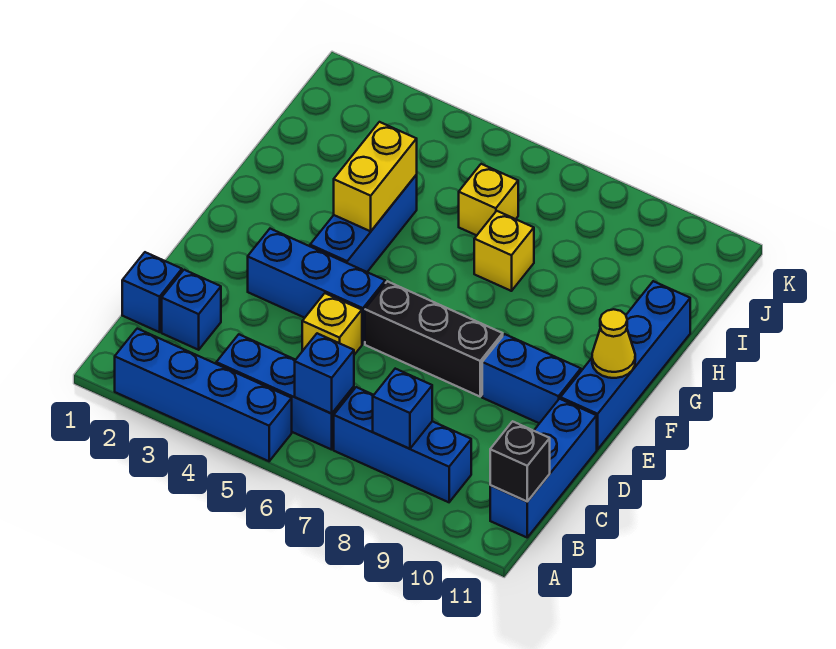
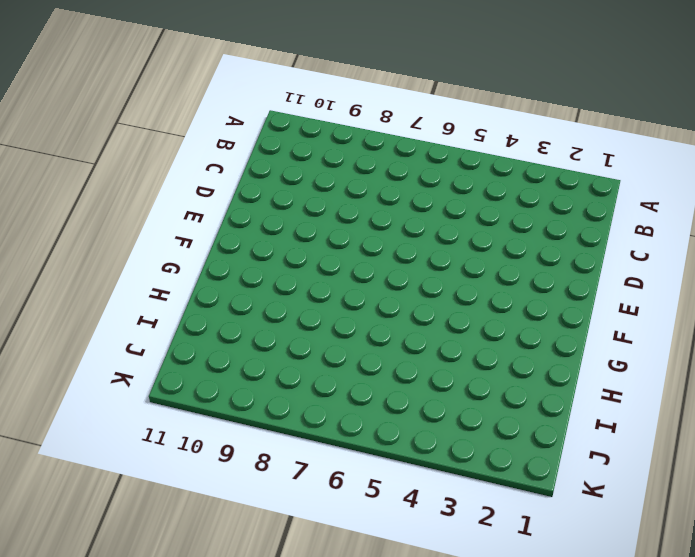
none -> blue 1x4 brick [115,329,292,461]
none -> blue 1x3 brick [216,334,354,450]
none -> blue 1x3 brick [334,387,471,502]

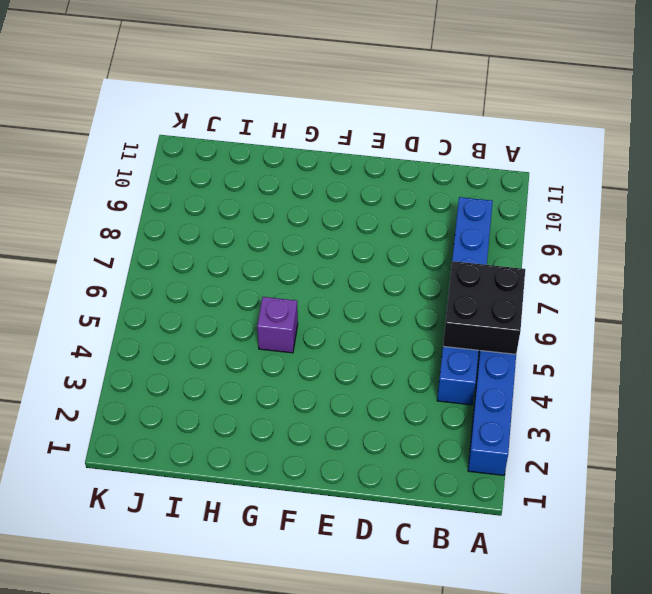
black 2x2 brick [443,261,525,354] -> blue 1x1 brick [295,333,354,414]
purple 1x1 brick [257,297,298,353] -> none
none -> blue 1x3 brick [490,399,597,537]
none -> blue 1x1 brick [122,252,182,332]
none -> blue 1x1 brick [162,270,221,350]

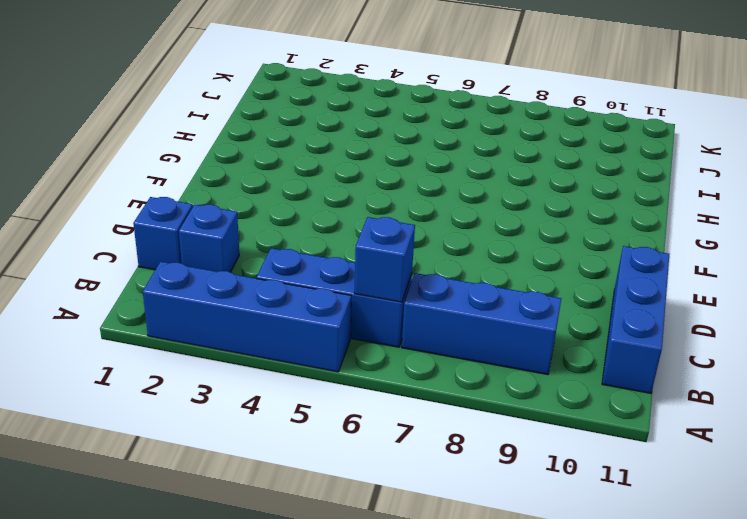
none -> yellow 1x1 brick [302,293,362,355]
none -> blue 1x3 brick [248,229,385,344]
none -> black 1x3 brick [365,281,503,397]

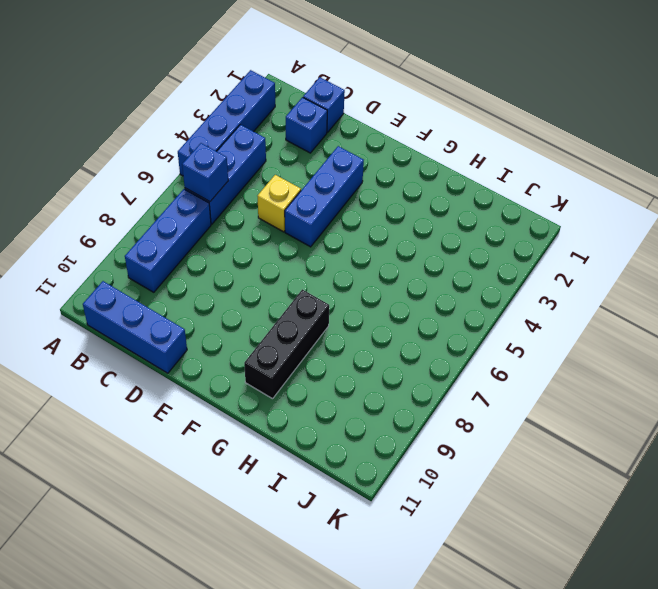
black 1x3 brick [244,289,329,399] -> black 1x3 brick moved to [365,281,503,397]
none -> blue 1x2 brick [482,334,581,423]
none -> blue 1x4 brick [560,281,690,449]
none -> blue 1x3 brick [310,175,417,272]

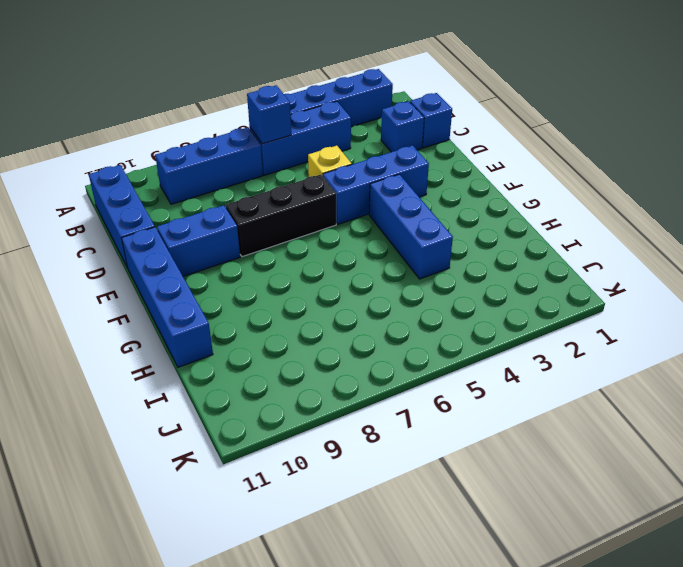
none -> yellow 1x1 brick [474,211,534,291]
none -> yellow 1x1 brick [459,164,518,235]
none -> blue 1x1 brick [373,369,432,449]

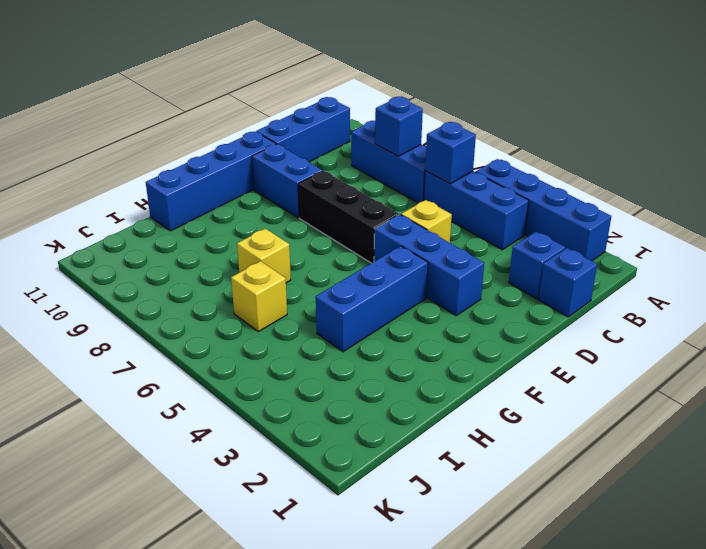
none -> black 1x1 brick [490,421,550,502]
none -> yellow 1x1 cone [592,309,635,378]
none -> yellow 1x2 brick [334,122,417,231]

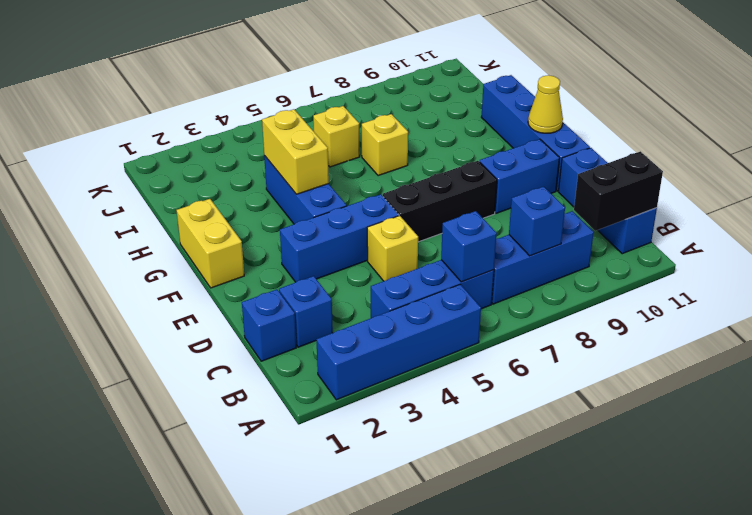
black 1x2 brick [574,151,663,231] -> black 1x1 brick [490,421,550,502]
yellow 1x2 brick [177,199,244,288] -> none

